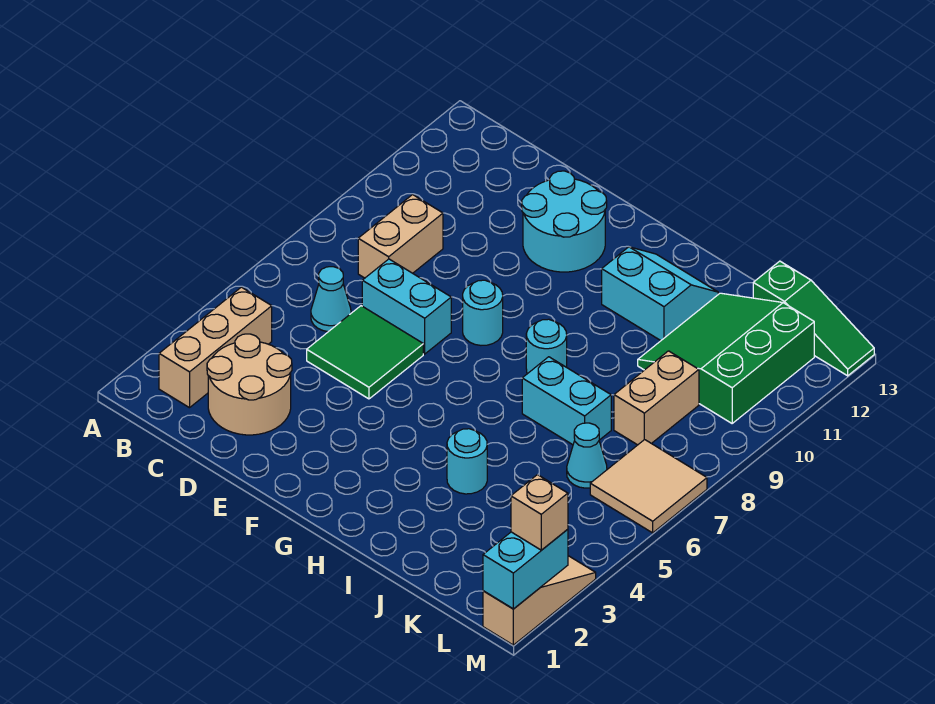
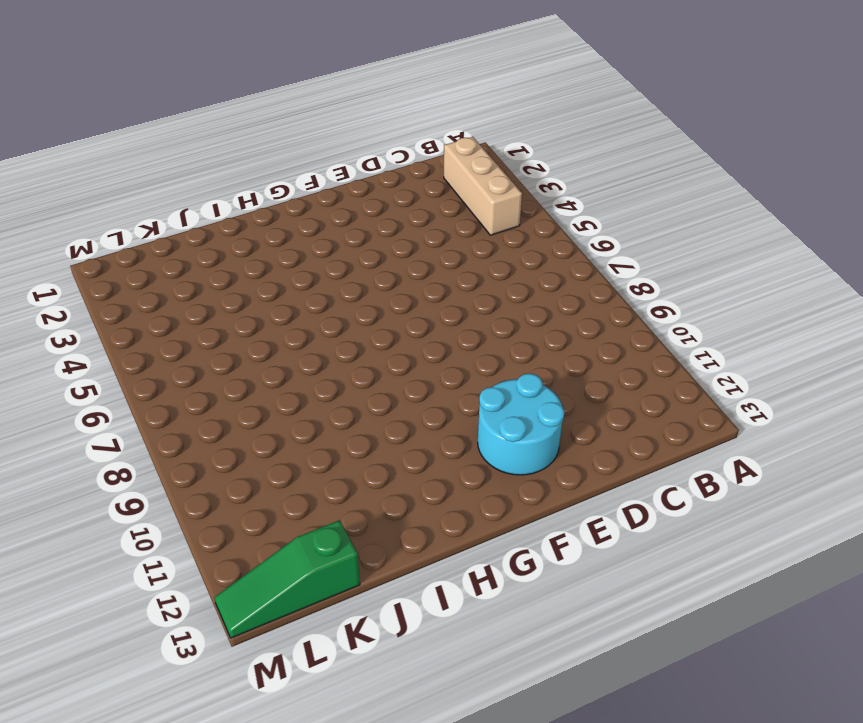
none -> tan 2x2 round brick [207,334,292,435]
none -> cyan 1x1 cone [311,267,351,332]
none -> tan 1x2 brick [358,195,443,278]

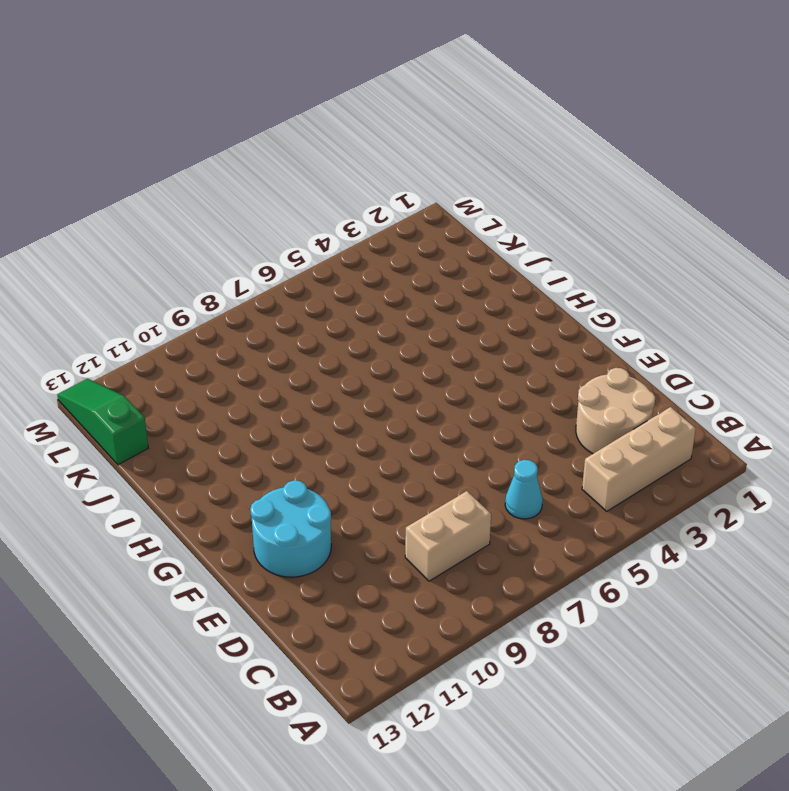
none -> green 2x2 tile [307,306,423,399]
none -> cyan 1x2 brick [362,259,451,354]
none -> cyan 1x1 round brick [463,280,503,345]

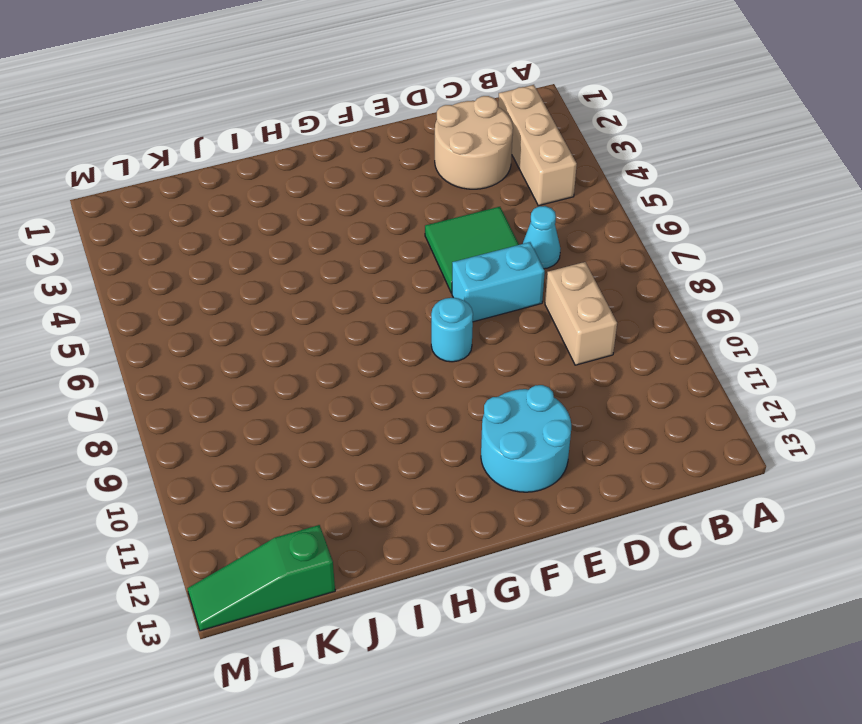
none -> cyan 1x1 round brick [526,319,567,374]
none -> cyan 2x2 slope [602,247,718,341]
none -> cyan 1x1 round brick [447,429,487,494]

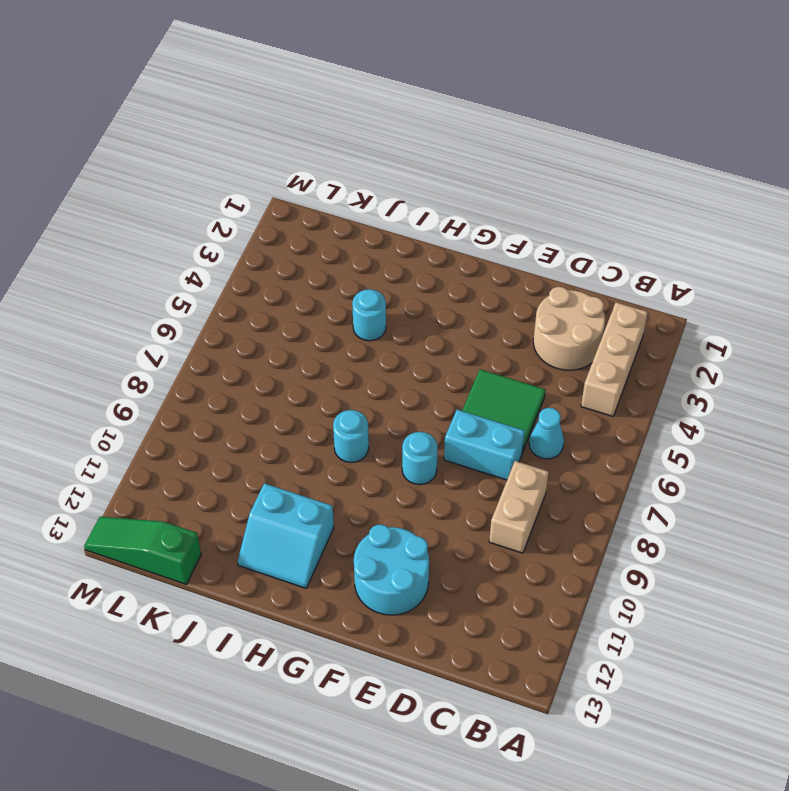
none -> cyan 1x2 brick [522,357,611,445]
none -> green 3x3 slope [638,293,814,423]
none -> cyan 1x1 cone [567,423,607,488]

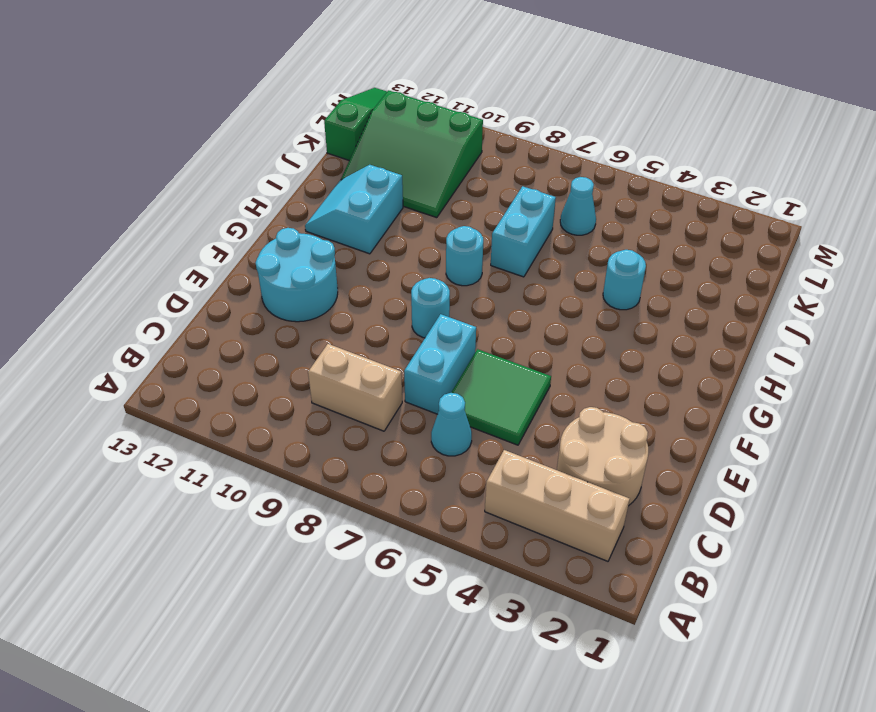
none -> tan 1x2 brick [614,351,699,445]
none -> tan 2x2 tile [590,440,707,533]
none -> tan 1x3 slope [483,556,596,645]

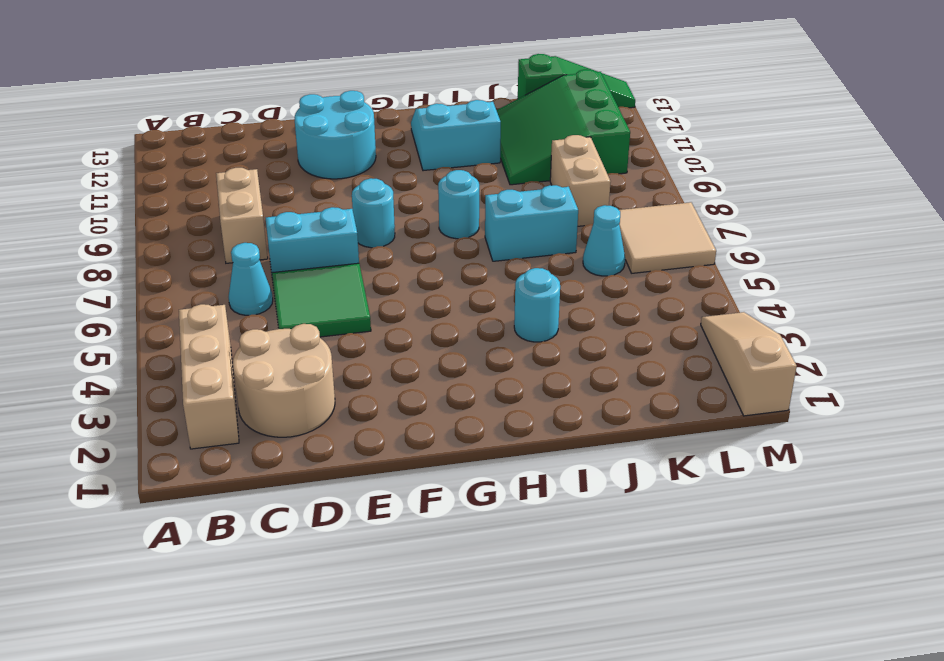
none -> cyan 1x2 brick [483,529,568,609]
none -> tan 1x1 brick [511,475,568,550]

